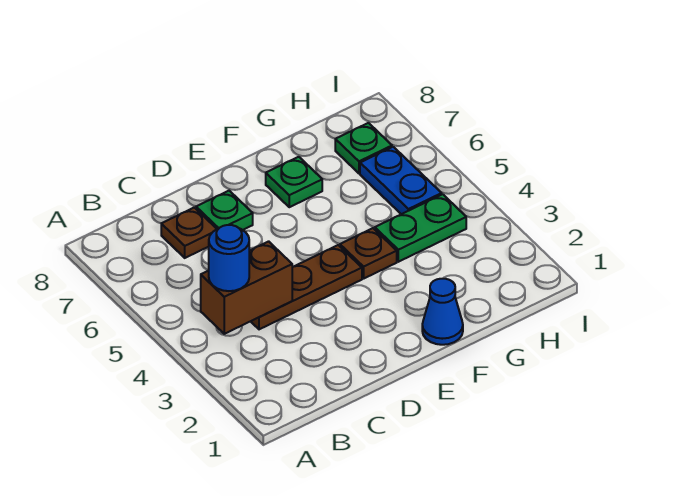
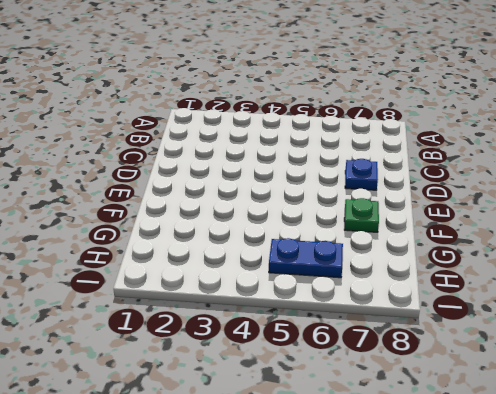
blue 1x1 plate [345,159,378,190] -> green 1x1 plate [196,191,253,230]
none -> brown 1x3 plate [251,245,362,329]
none -> brown 1x1 plate [161,207,216,258]

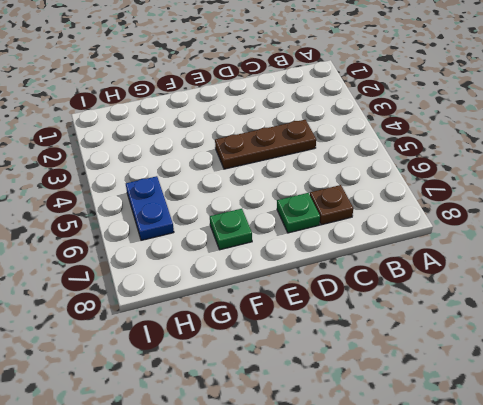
none -> blue 1x1 cone [422,279,463,345]
none -> brown 1x1 plate [340,228,397,278]

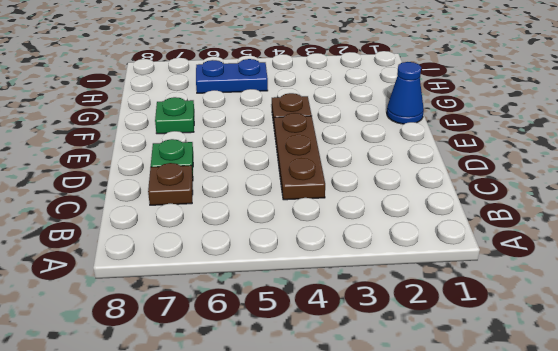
none -> green 1x2 plate [375,194,466,262]
none -> green 1x1 plate [335,123,392,173]

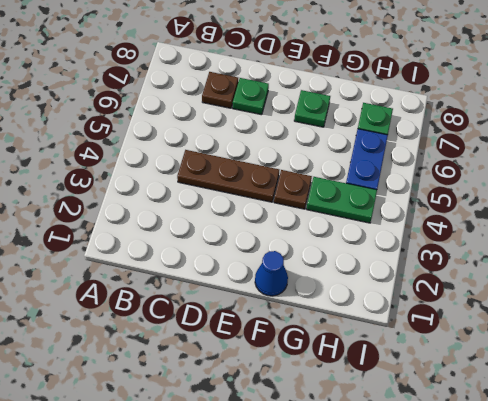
none -> brown 1x2 brick [201,241,292,334]
none -> blue 1x1 round brick [208,225,249,291]

